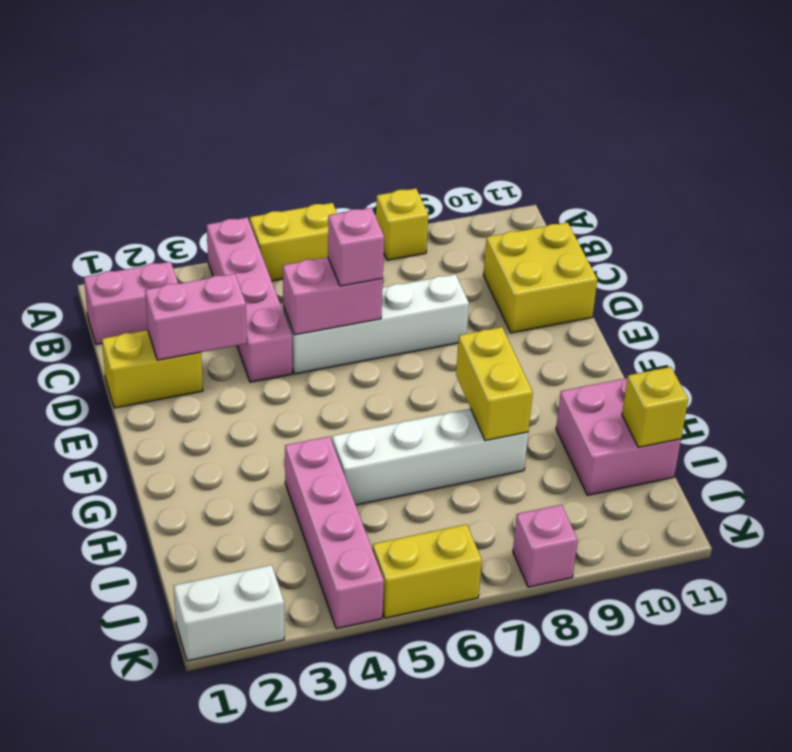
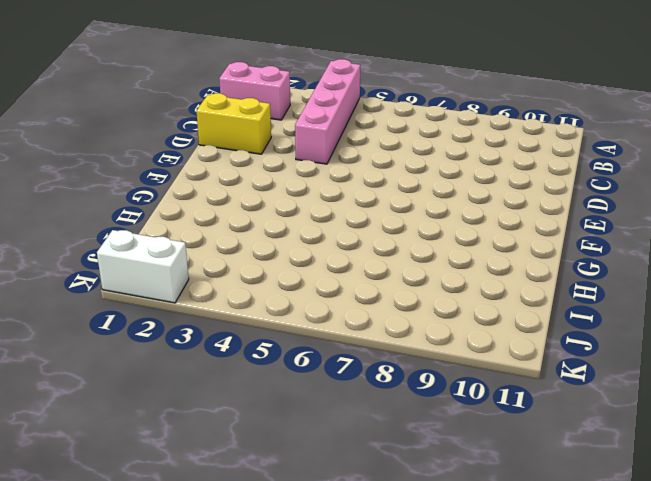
none -> yellow 1x2 brick [250,203,337,281]
none -> yellow 1x1 brick [376,188,428,260]
none -> yellow 2x2 brick [483,222,597,333]

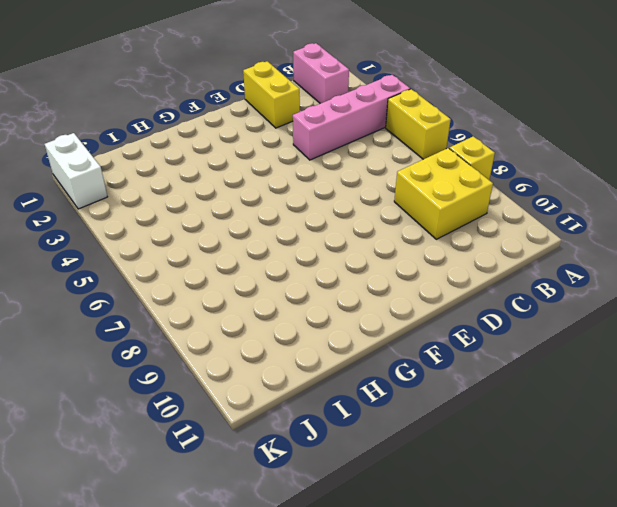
yellow 2x2 brick [394,148,493,239] -> yellow 2x2 brick moved to [483,222,597,333]
none -> white 1x4 brick [283,274,469,374]
none -> pink 1x4 brick [285,436,384,629]
none -> white 1x4 brick [332,409,528,505]

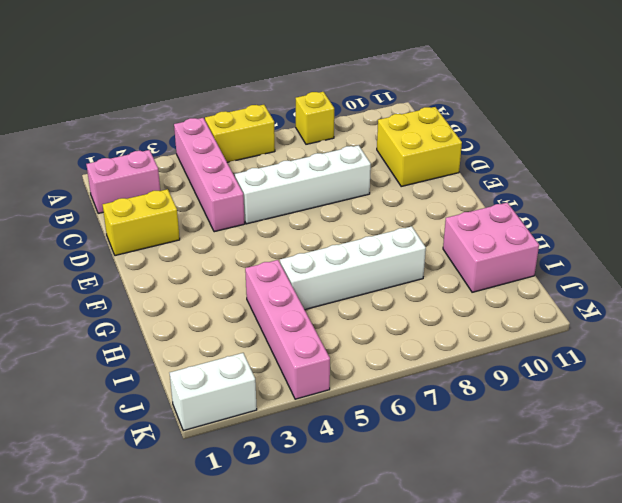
none -> yellow 1x2 brick [372,524,482,618]
none -> pink 1x1 brick [513,505,578,587]
none -> pink 1x2 brick [145,274,247,360]

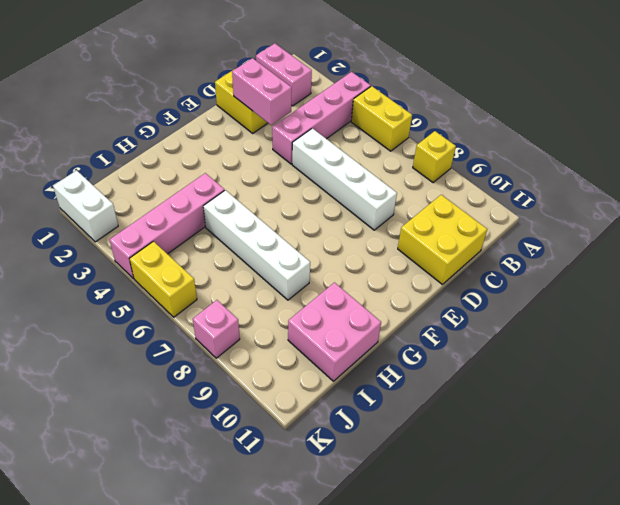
none -> pink 1x2 brick [283,257,383,335]
none -> yellow 1x2 brick [456,327,533,441]
none -> yellow 1x1 brick [622,367,688,447]

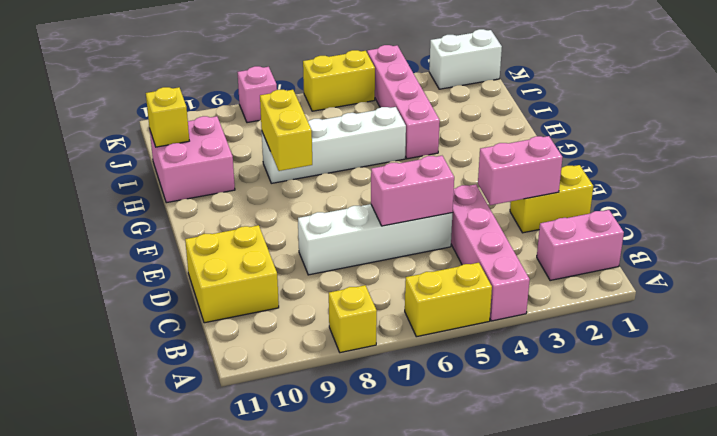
none -> pink 1x1 brick [328,208,384,286]

